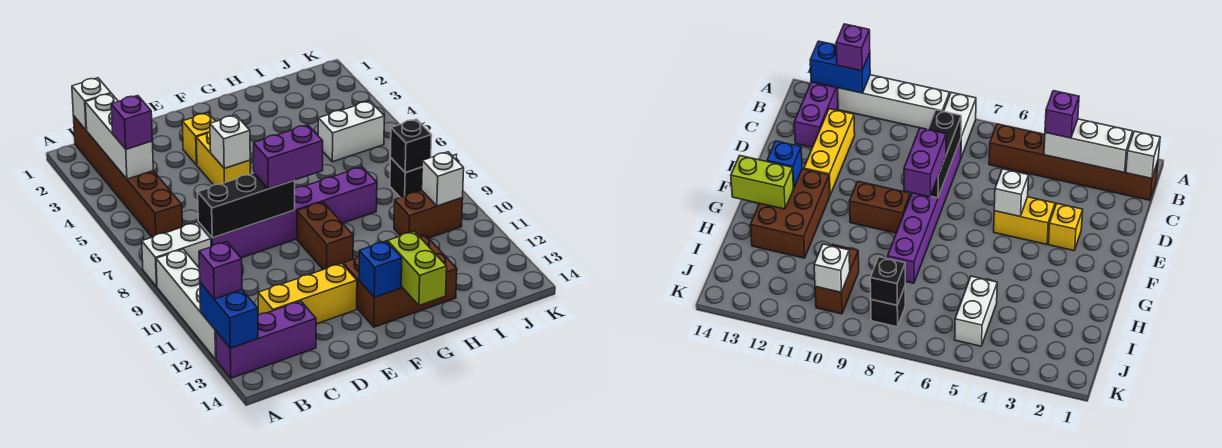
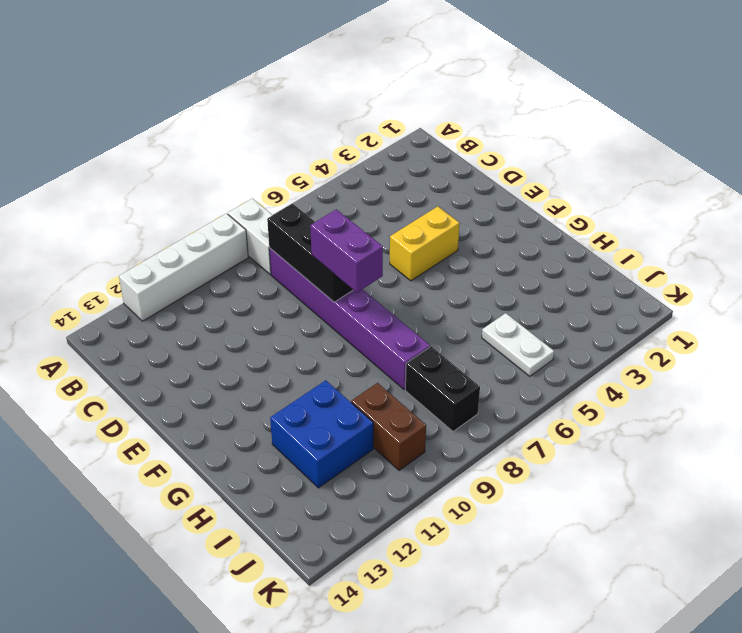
blue 2x2 brick [270,380,373,488] -> brown 2x3 brick [343,235,457,327]
white 1x2 plate [482,313,554,376] -> white 1x2 brick [318,101,384,162]
black 1x2 brick [405,346,480,432] -> black 1x1 brick [390,158,422,198]
none -> purple 1x3 brick [216,301,316,378]
none -> brown 1x6 brick [73,116,183,237]
none -> yellow 1x3 brick [258,263,357,324]

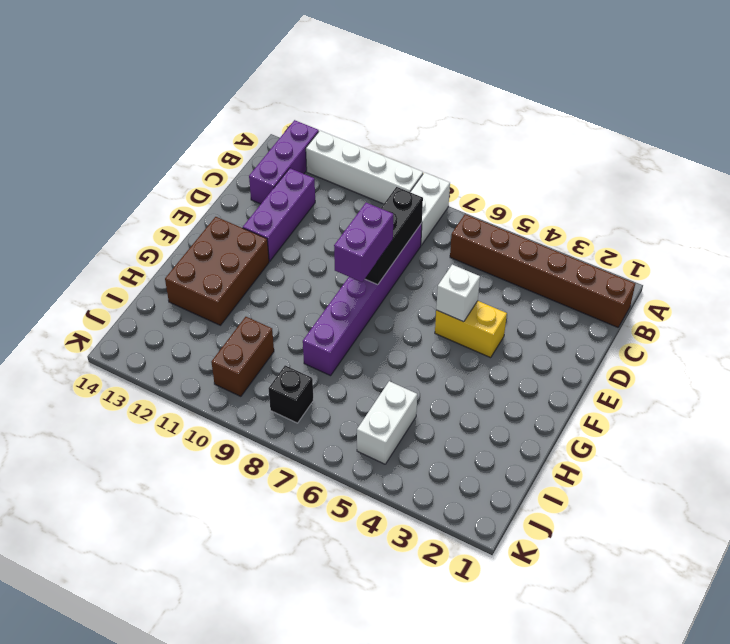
purple 1x3 brick [243,168,315,261] -> yellow 1x3 brick [258,263,357,324]
none -> yellow 1x1 brick [182,113,216,165]
none -> brown 1x2 brick [297,202,353,270]
none -> blue 1x2 brick [200,283,258,348]

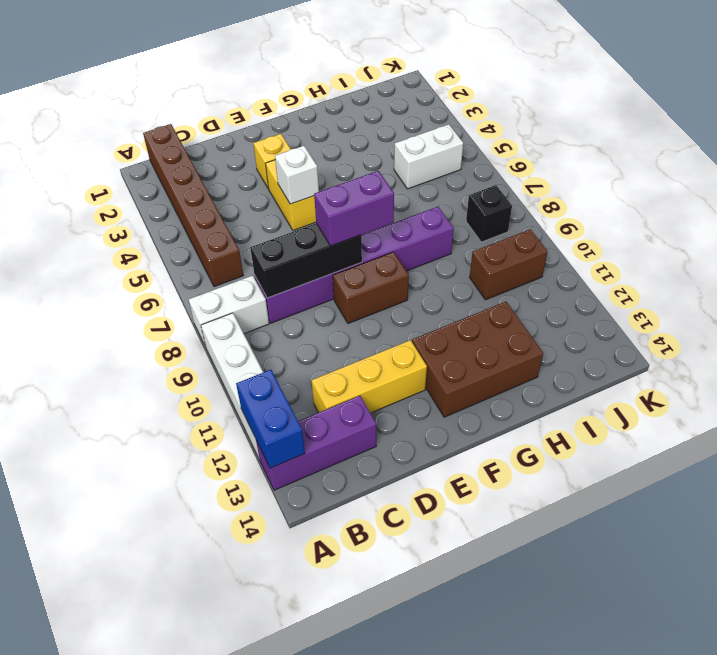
brown 1x2 brick [333,252,409,324] -> brown 1x2 brick turned to [297,202,353,270]
none -> white 1x1 brick [72,78,111,130]
none -> white 1x3 brick [85,94,153,179]
none -> blue 1x1 brick [359,241,402,297]

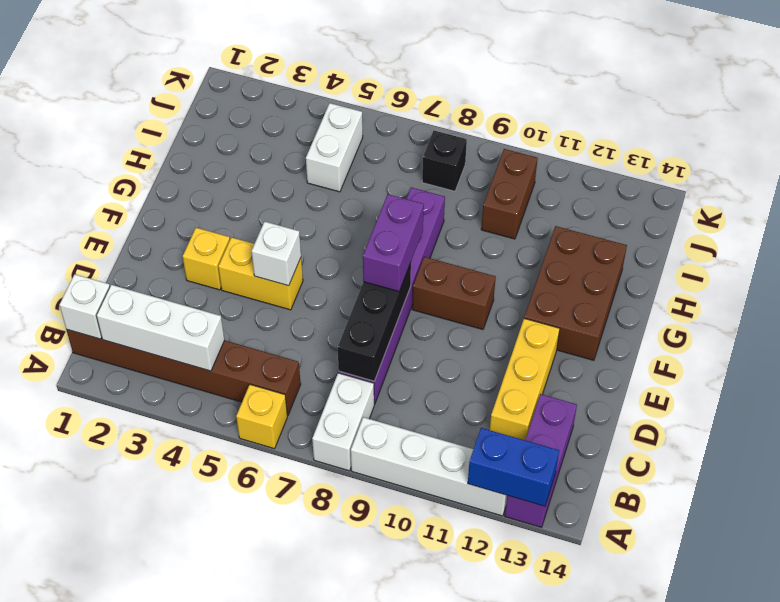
yellow 1x1 brick [236,385,287,449] -> none
none -> blue 1x1 brick [359,241,402,297]
none -> lime 1x2 brick [388,231,447,305]
none -> black 1x1 brick [390,119,432,173]

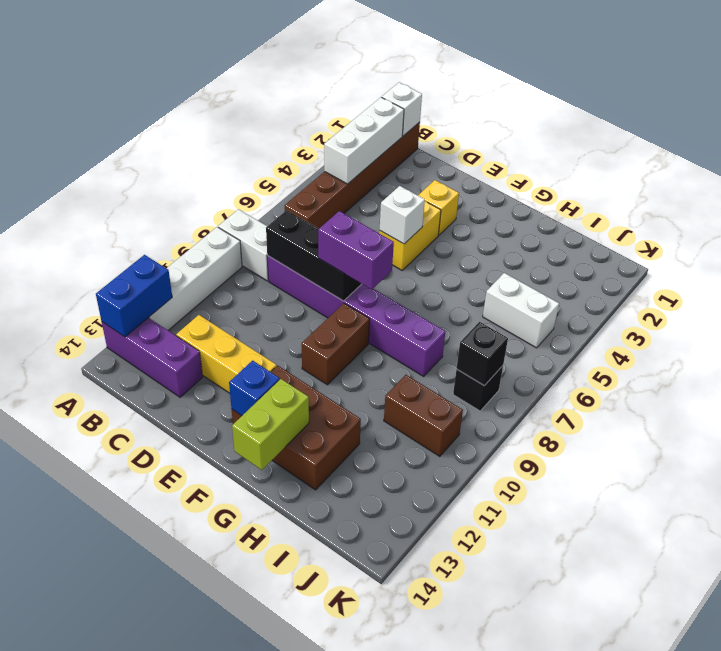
none -> white 1x1 brick [422,152,464,206]
none -> purple 1x1 brick [199,242,242,299]
none -> purple 1x1 brick [111,96,152,149]

